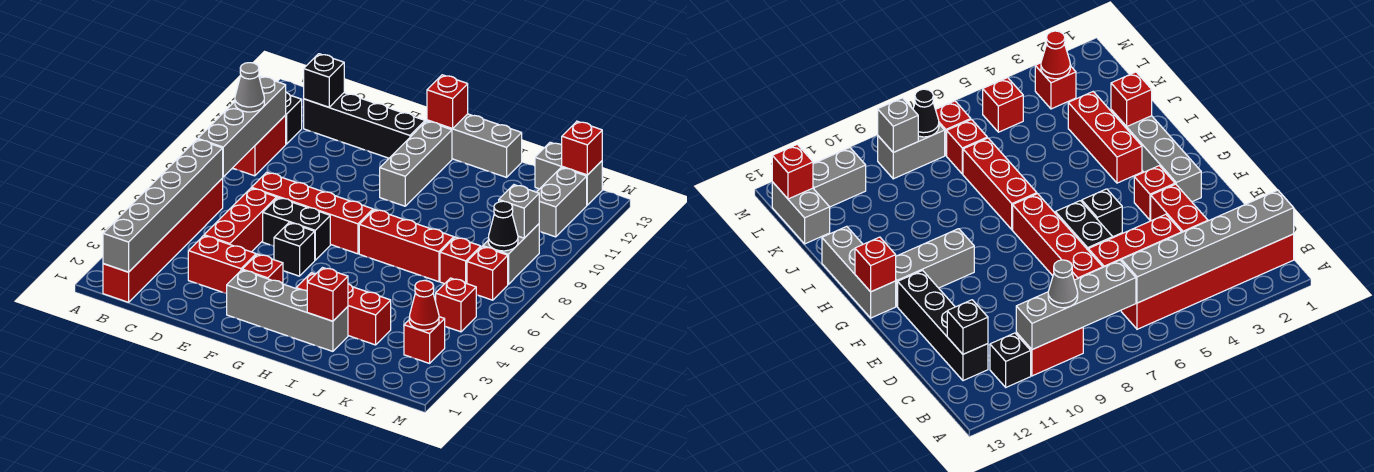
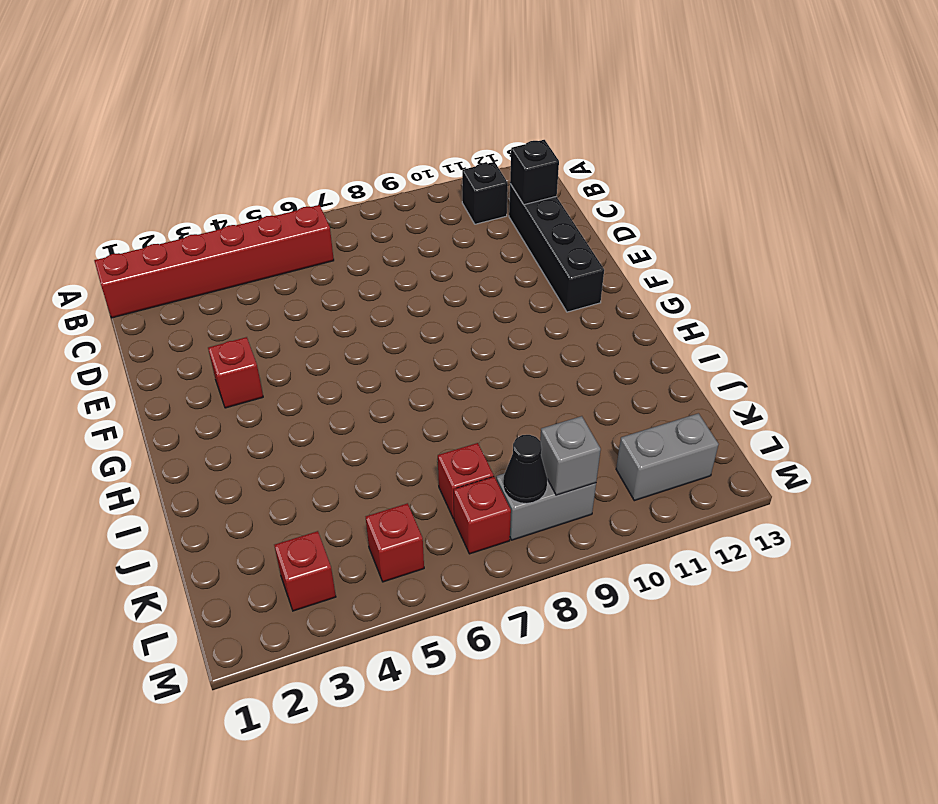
none -> red 1x2 brick [233,115,286,176]
none -> red 1x2 brick [188,236,256,294]
none -> red 1x3 brick [204,188,276,252]
none -> red 1x4 brick [252,172,373,254]

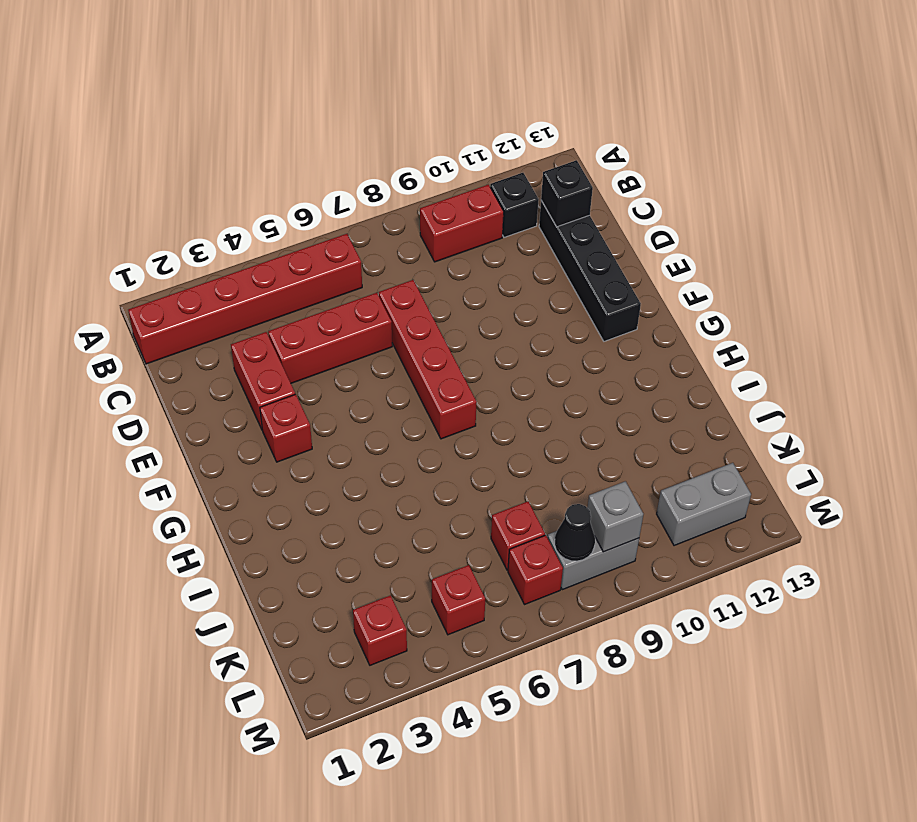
none -> black 1x2 brick [263,198,330,260]
none -> grey 1x4 brick [227,270,348,351]
none -> black 1x1 brick [274,223,315,276]
none -> grey 1x3 brick [380,121,452,206]

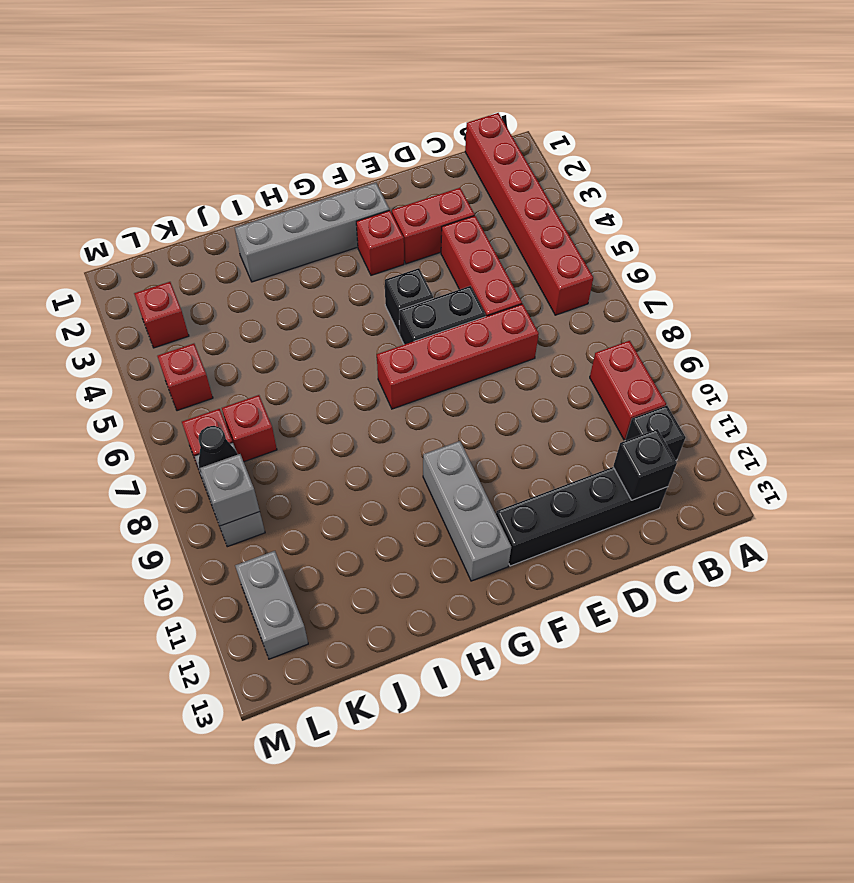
none -> grey 1x3 brick [427,114,522,177]
none -> red 1x3 brick [296,273,391,345]
none -> red 1x3 brick [359,209,454,282]
none -> grey 1x2 brick [535,142,602,205]

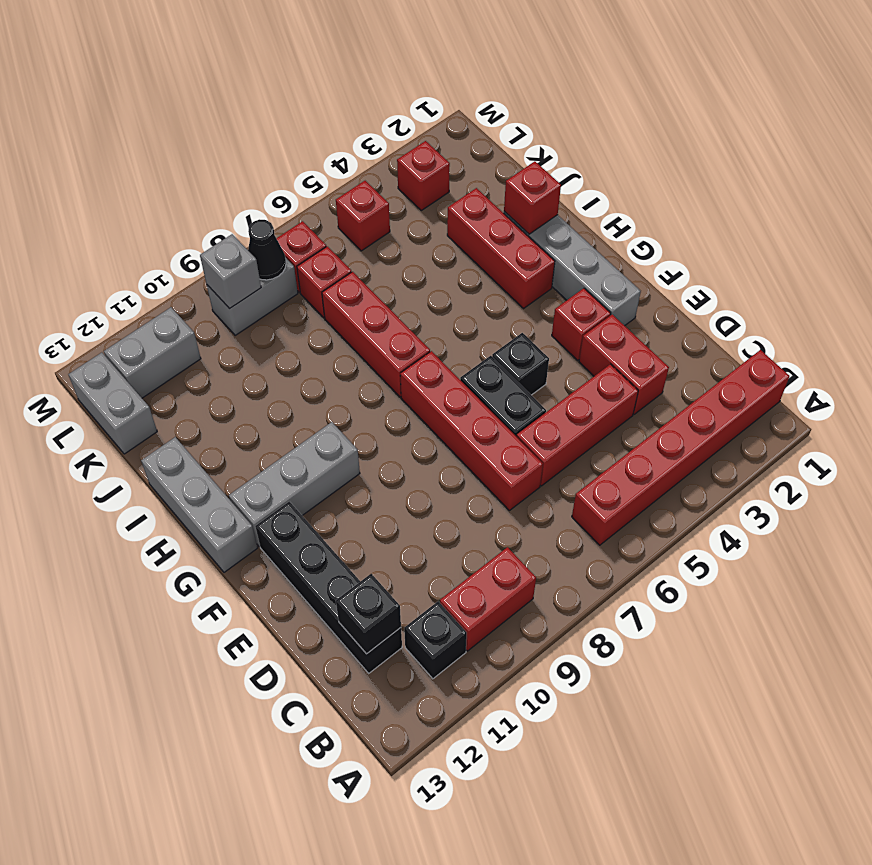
none -> grey 1x6 brick [103,139,223,272]
none -> grey 1x4 brick [198,76,286,177]
none -> red 1x1 brick [427,75,468,129]
none -> red 1x1 cone [409,280,439,330]

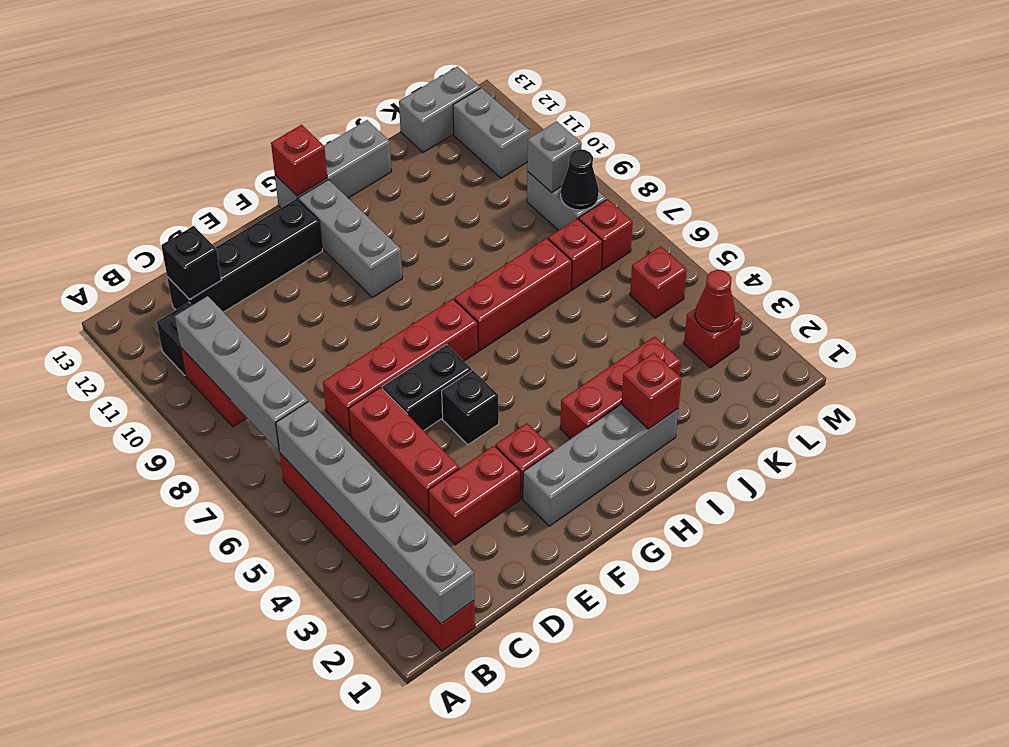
none -> red 1x1 brick [562,121,602,175]
none -> grey 1x1 cone [235,63,264,112]

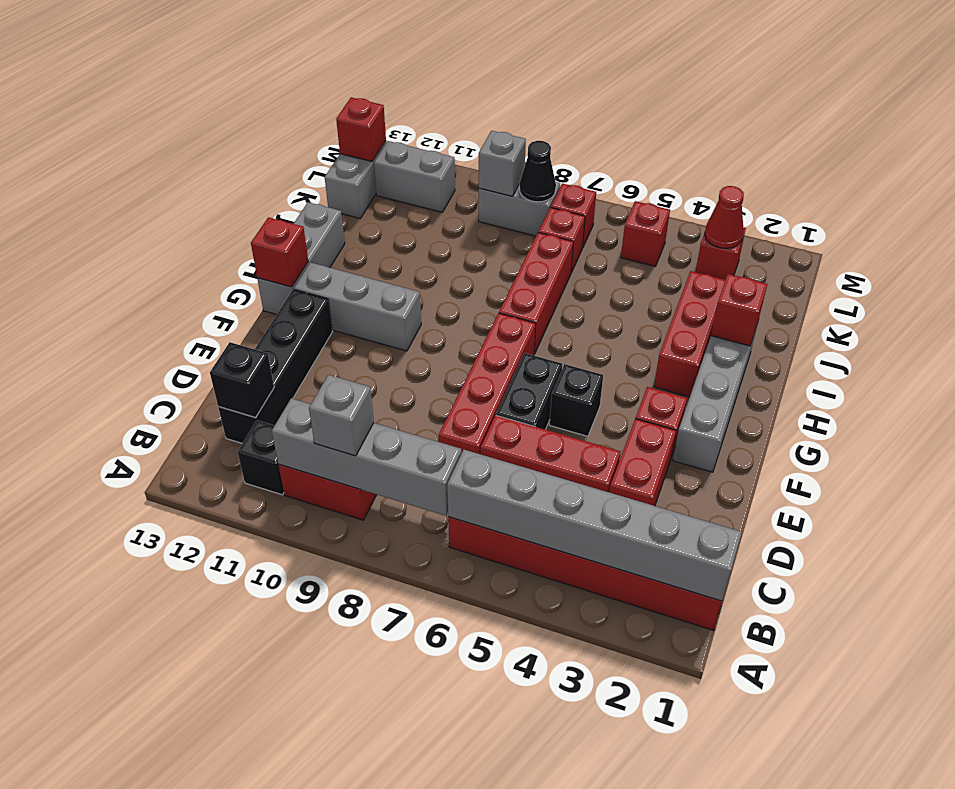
grey 1x1 brick [309,375,374,456] -> grey 1x1 cone [235,63,264,112]

